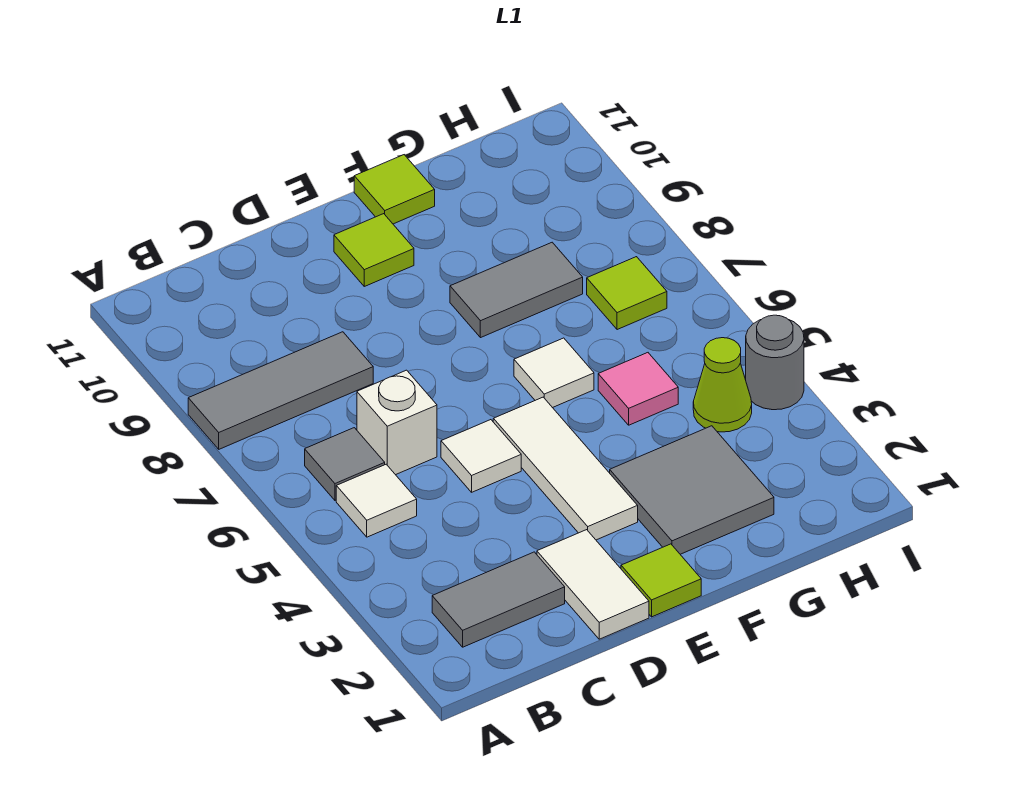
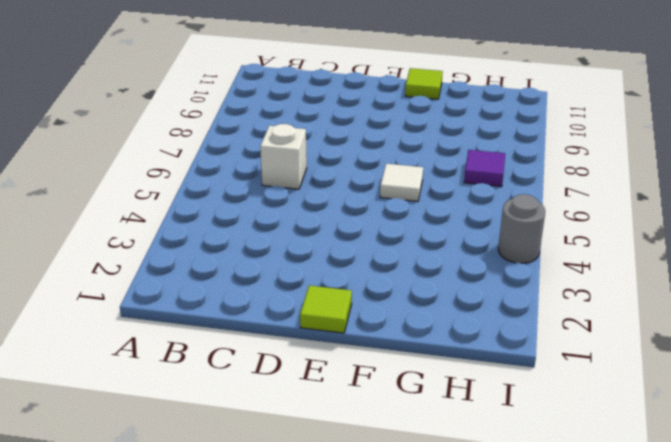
purple 1x1 tile [464,150,505,187] -> lime 1x1 tile [587,257,667,330]
none -> grey 1x3 tile [188,332,373,449]
none -> grey 1x2 tile [432,552,565,647]
none -> white 1x1 tile [336,464,417,537]

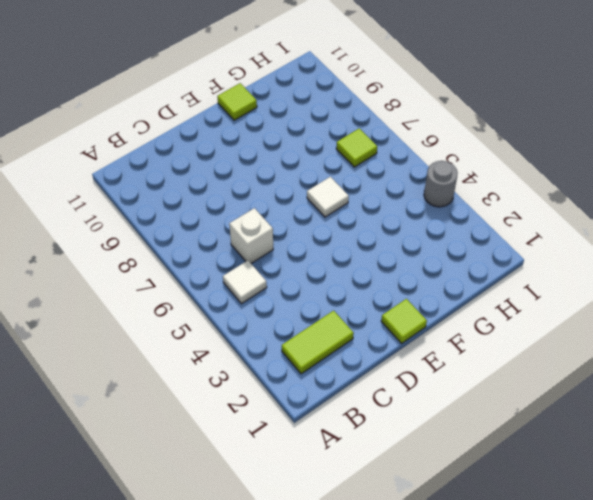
lime 1x2 tile [282,311,354,374] -> grey 1x2 tile [432,552,565,647]
none -> grey 1x3 tile [188,332,373,449]
none -> grey 1x1 tile [305,428,385,500]
none -> white 1x2 tile [537,530,649,639]

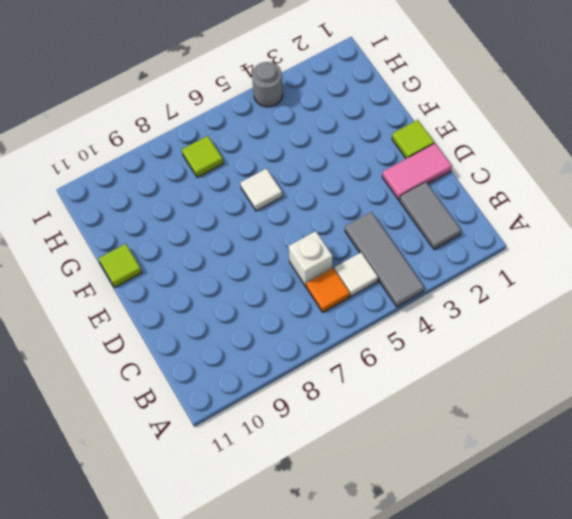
grey 1x3 tile [345,212,424,307] -> grey 1x3 tile moved to [188,332,373,449]
orange 1x1 tile [306,268,350,312] -> grey 1x1 tile [305,428,385,500]
pink 1x2 tile [382,143,452,200] -> white 1x2 tile [537,530,649,639]
none -> white 1x1 tile [441,420,521,492]
none -> white 1x3 tile [493,397,638,540]
none -> lime 1x1 tile [334,214,414,286]

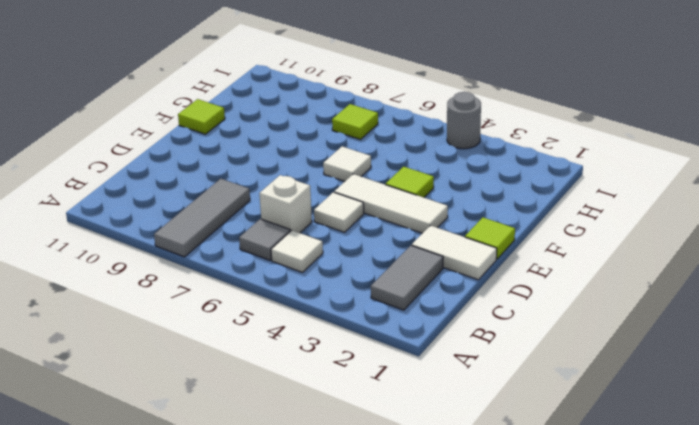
lime 1x1 tile [386,167,434,197] -> lime 1x1 tile moved to [334,214,414,286]
none -> grey 2x2 tile [610,426,774,554]
none -> grey 1x2 tile [450,242,583,338]
none -> pink 1x1 tile [598,353,678,425]

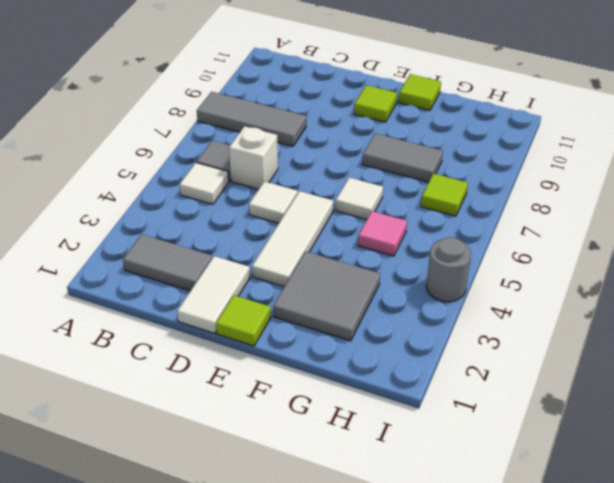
none -> lime 1x1 cone [693,338,752,432]

